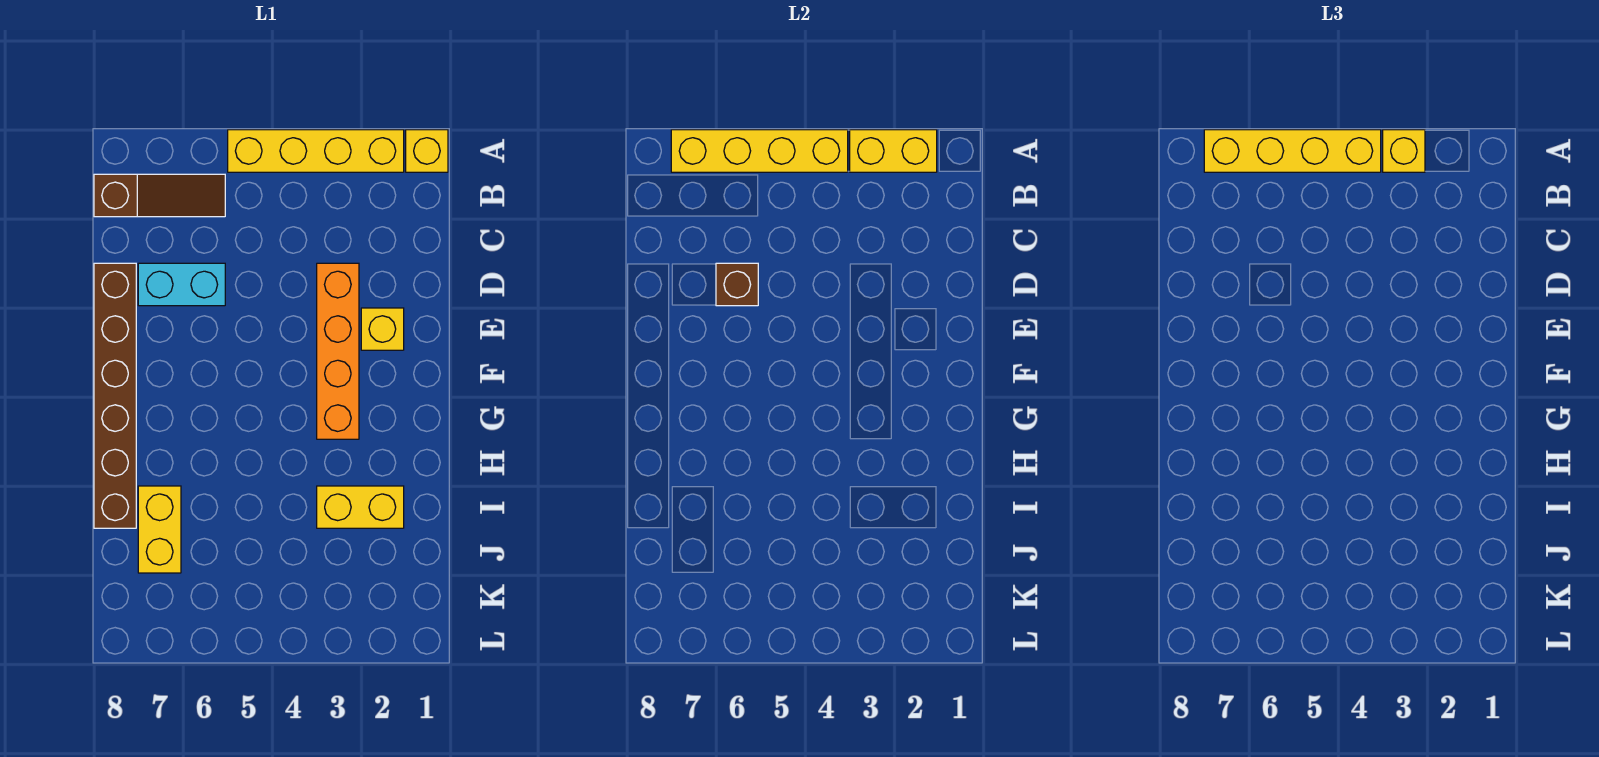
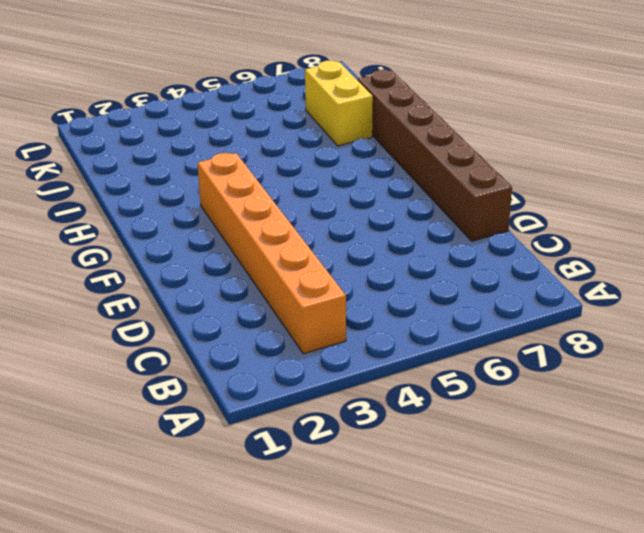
orange 1x6 brick [198,153,346,354] -> orange 1x4 brick [317,263,359,439]
none -> yellow 1x1 brick [406,130,448,172]
none -> yellow 1x4 brick [228,130,404,172]
none -> brown 1x3 slope [94,174,225,217]

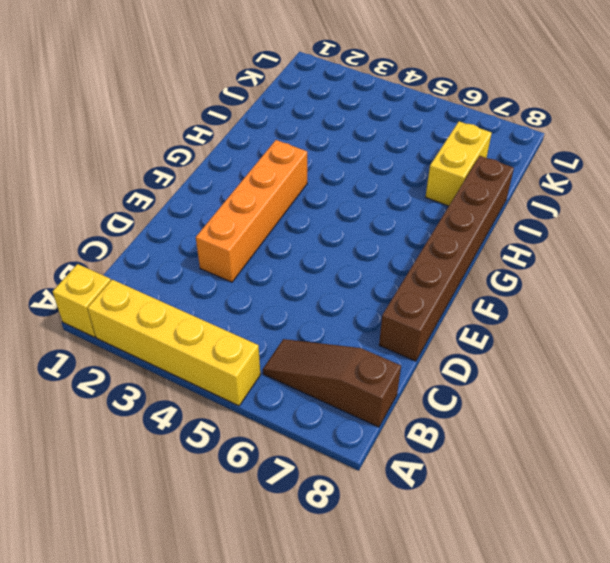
none -> cyan 1x2 brick [138,263,225,306]
none -> yellow 1x1 brick [361,308,404,350]
none -> yellow 1x2 brick [317,486,404,528]

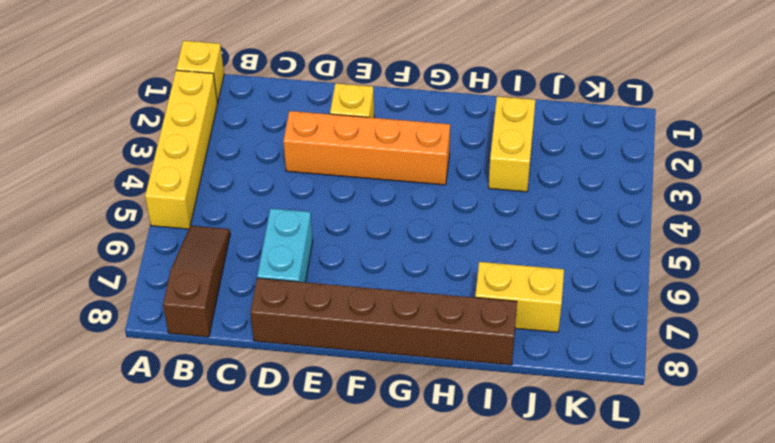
none -> yellow 1x2 brick [850,130,937,172]
none -> yellow 1x4 brick [671,130,848,172]
none -> brown 1x1 brick [716,263,758,306]

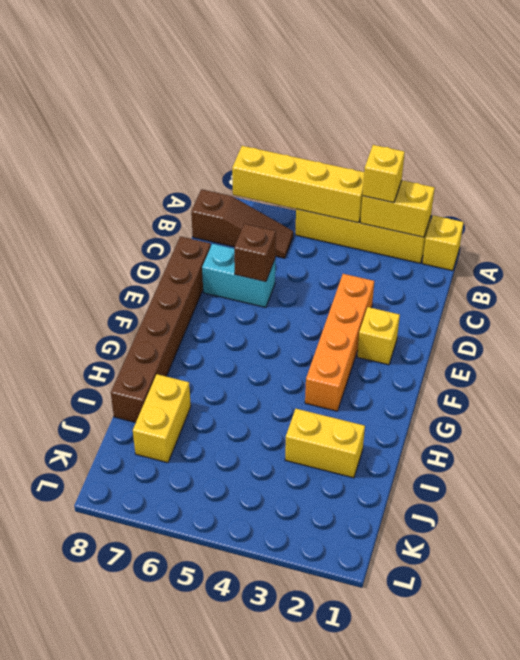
none -> yellow 1x4 brick [1204,130,1381,172]

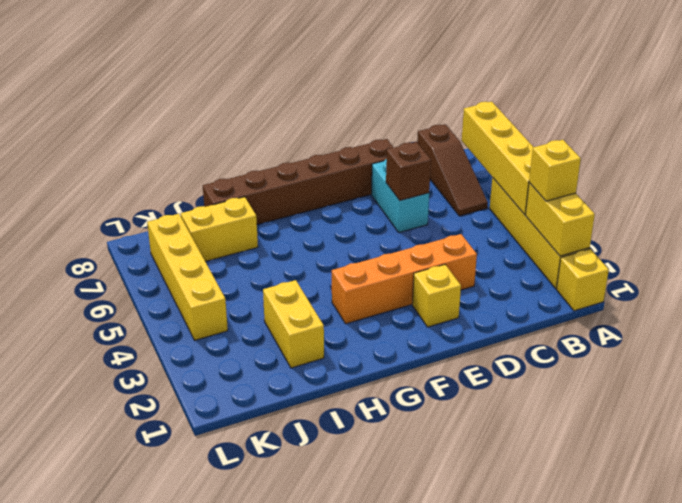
yellow 1x4 brick [147,214,228,340] -> yellow 1x4 brick moved to [1204,130,1381,172]

